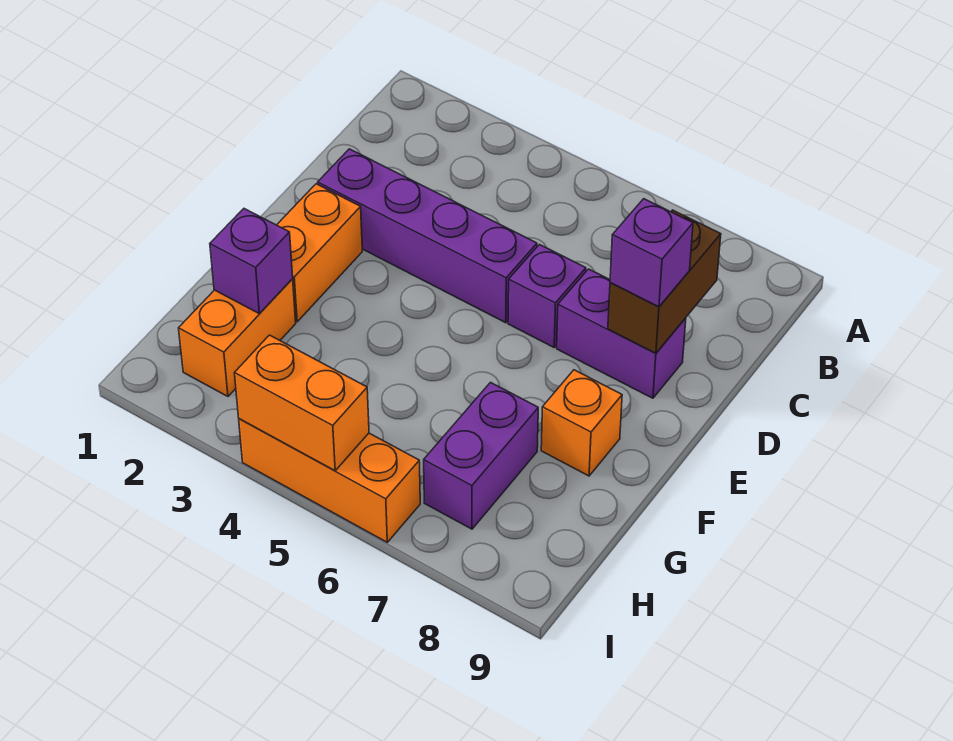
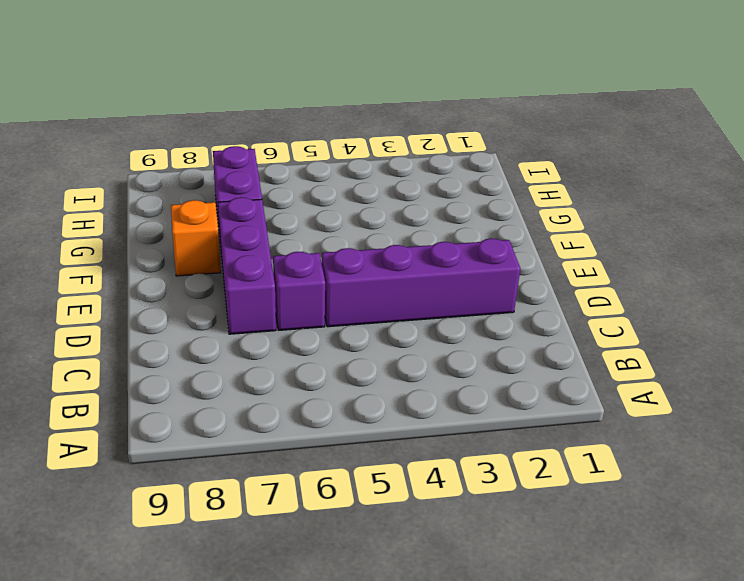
purple 1x3 brick [218,197,276,334] -> purple 1x2 brick [557,269,686,398]
none -> orange 1x2 brick [277,184,362,322]
none -> orange 1x2 brick [179,279,296,396]
none -> orange 1x3 brick [239,419,420,542]

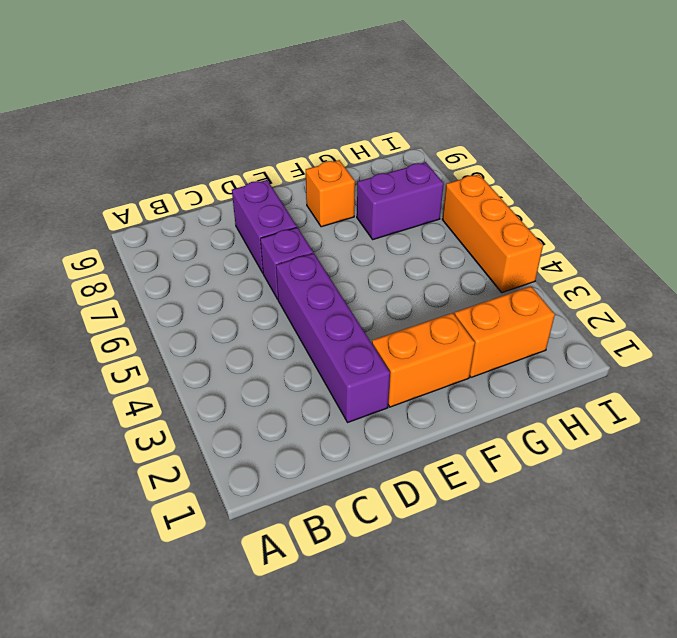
none -> brown 1x2 brick [608,210,721,353]
none -> purple 1x1 brick [210,209,293,313]
none -> orange 1x2 brick [235,335,369,471]

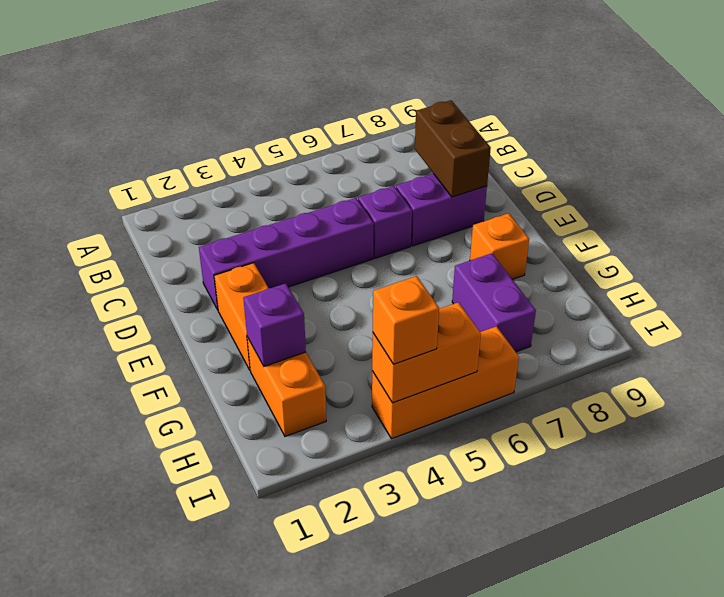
orange 1x1 brick [373,276,439,364] -> none
none -> purple 1x1 brick [610,199,693,307]

